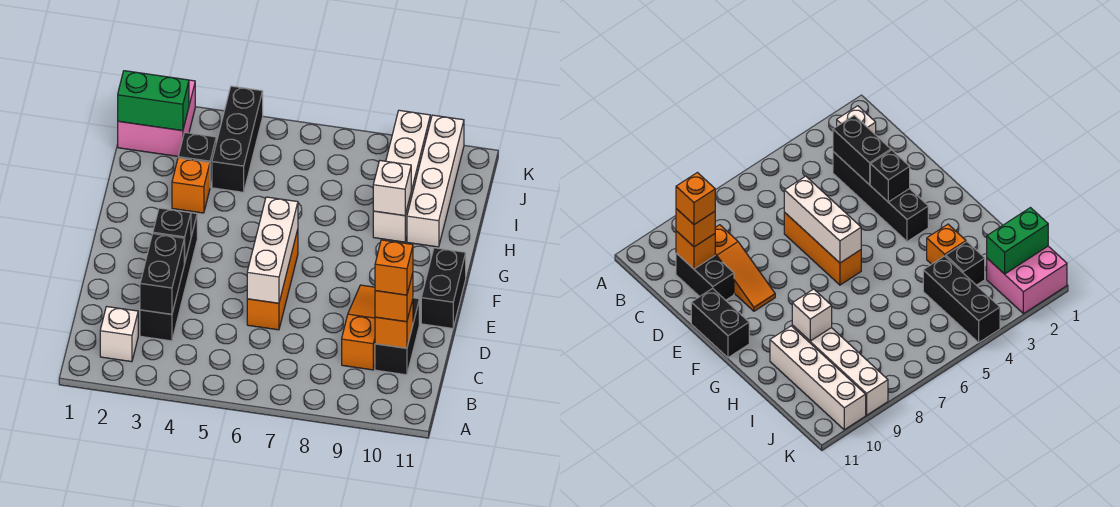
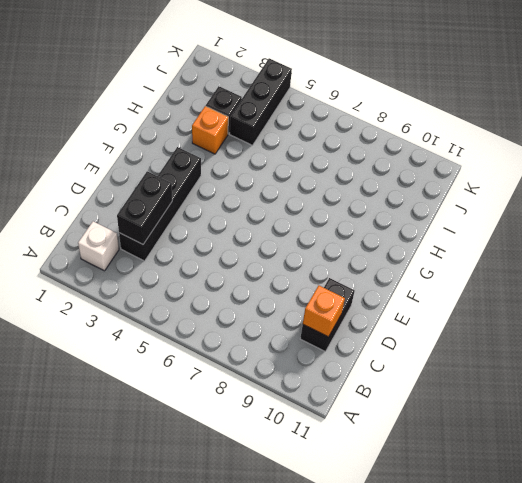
none -> orange 1x3 slope [342,285,375,370]
none -> orange 1x3 brick [247,230,298,330]
none -> black 1x2 brick [421,248,466,328]

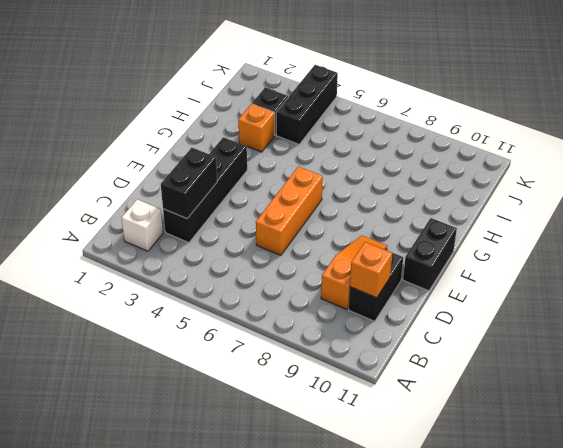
none -> white 1x4 brick [373,110,430,242]
none -> white 1x4 brick [407,115,464,247]
none -> pink 2x2 brick [118,80,195,156]

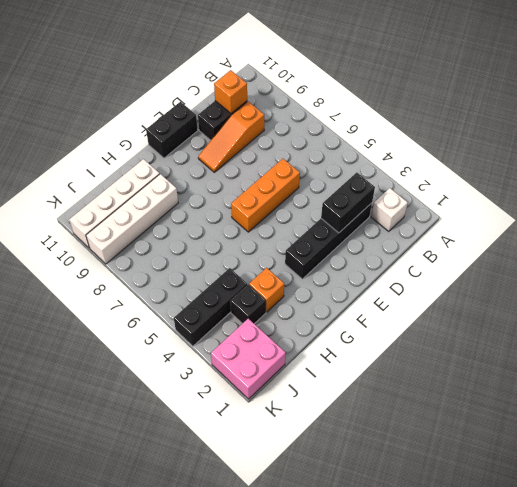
none -> white 1x3 brick [247,197,298,303]
none -> black 1x1 brick [153,208,191,263]
none -> white 1x1 brick [373,161,411,216]

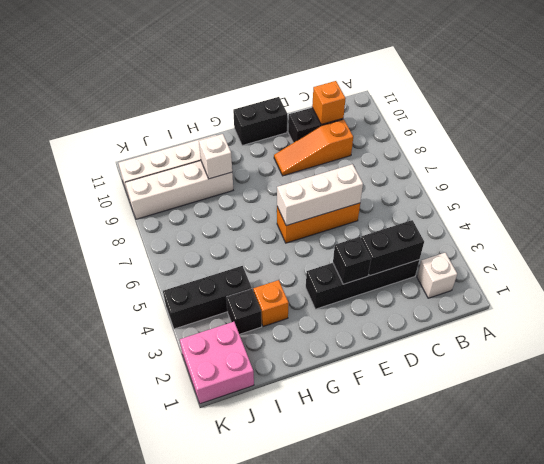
none -> green 1x2 brick [118,71,189,131]
none -> orange 1x1 brick [375,273,413,322]
none -> orange 1x1 brick [375,240,413,295]

